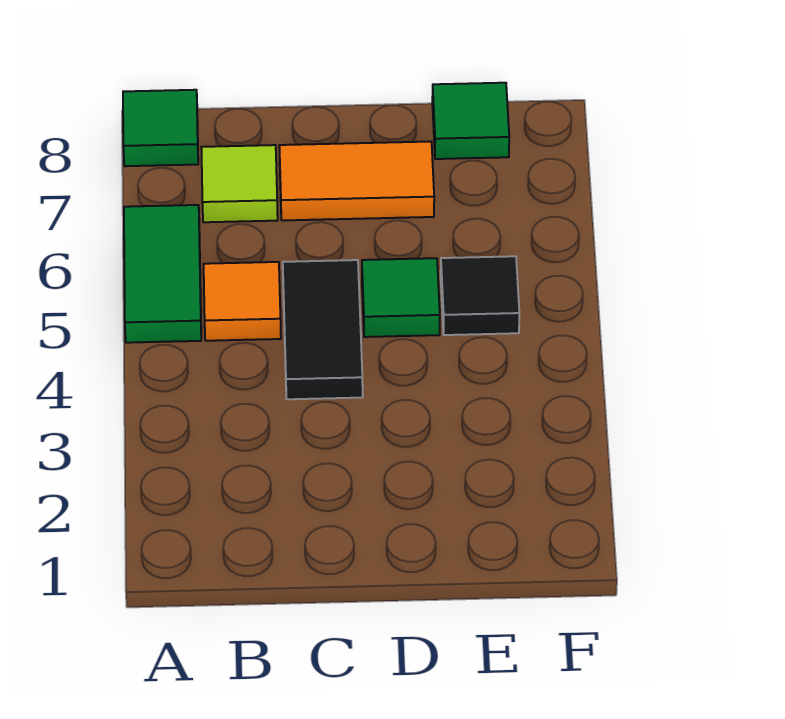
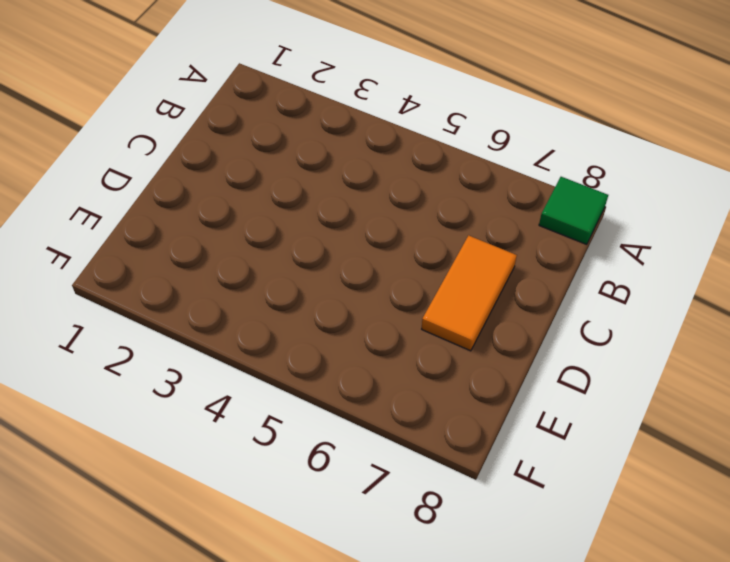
none -> green 1x2 tile [124,205,201,343]
none -> orange 1x1 tile [204,262,281,341]

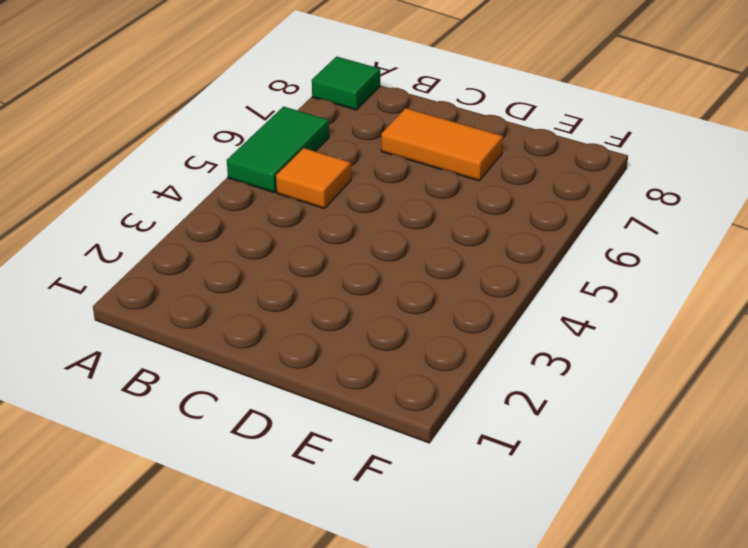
none -> lime 1x1 tile [201,145,278,222]
none -> black 1x2 tile [283,260,363,399]

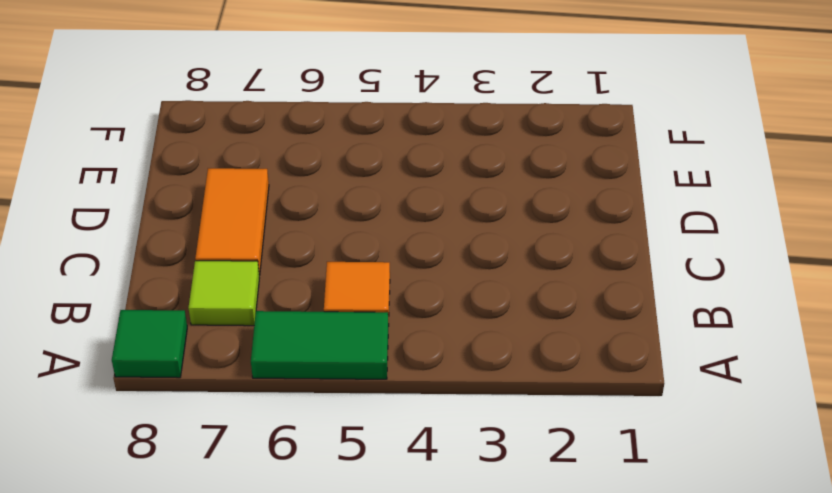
none -> black 1x2 tile [283,260,363,399]
none -> green 1x1 tile [362,258,440,337]

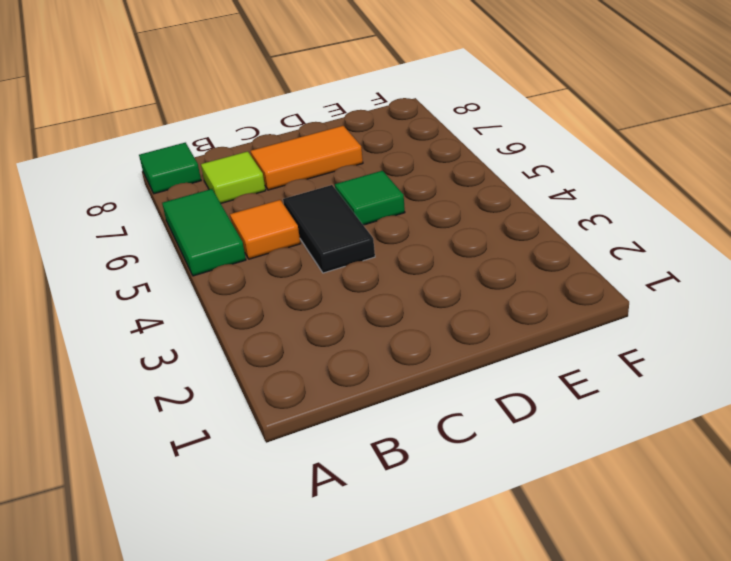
none -> black 1x1 tile [441,256,519,335]
none -> green 1x1 tile [432,83,509,159]

